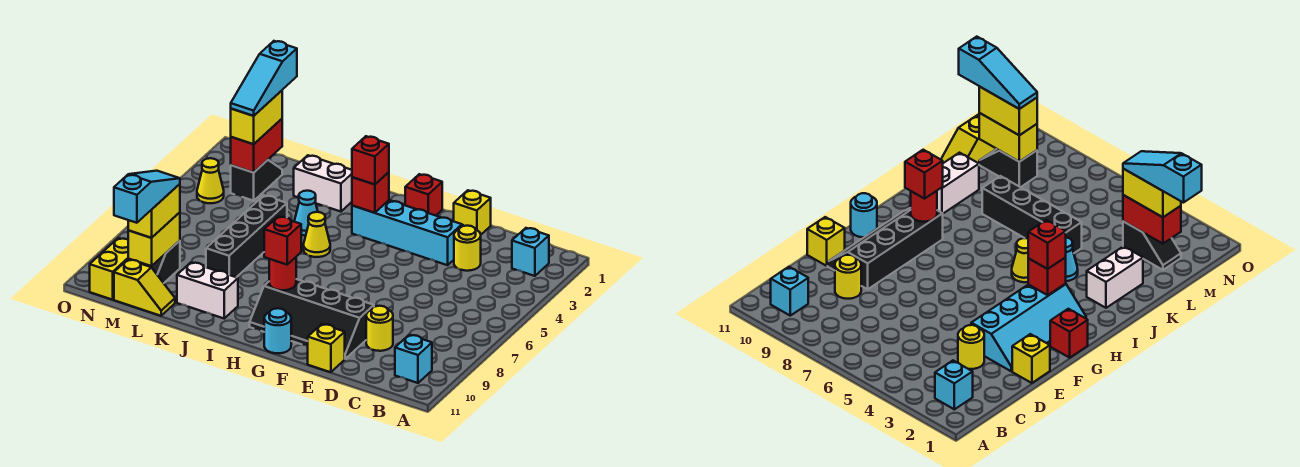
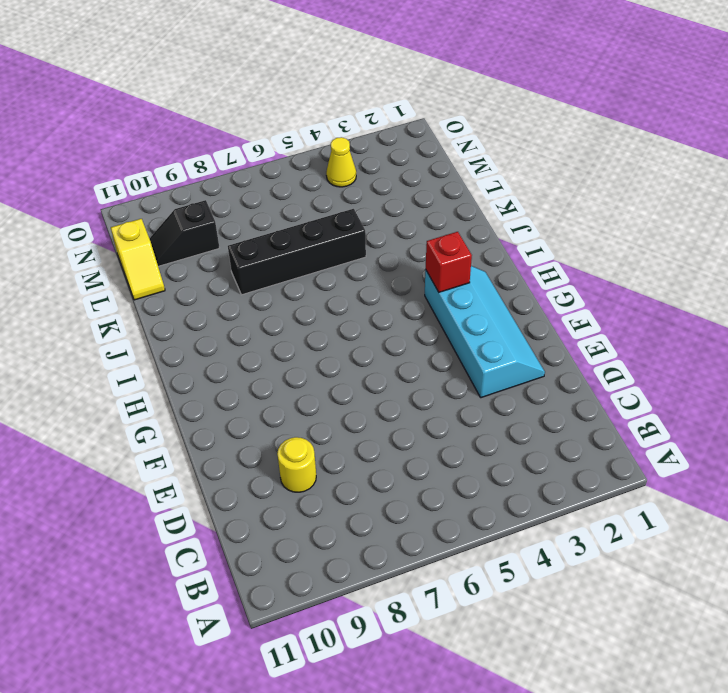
none -> cyan 1x1 brick [512,228,549,276]
none -> cyan 1x1 brick [395,335,432,383]
none -> yellow 1x1 round brick [454,226,481,271]
none -> yellow 1x1 brick [454,190,491,234]

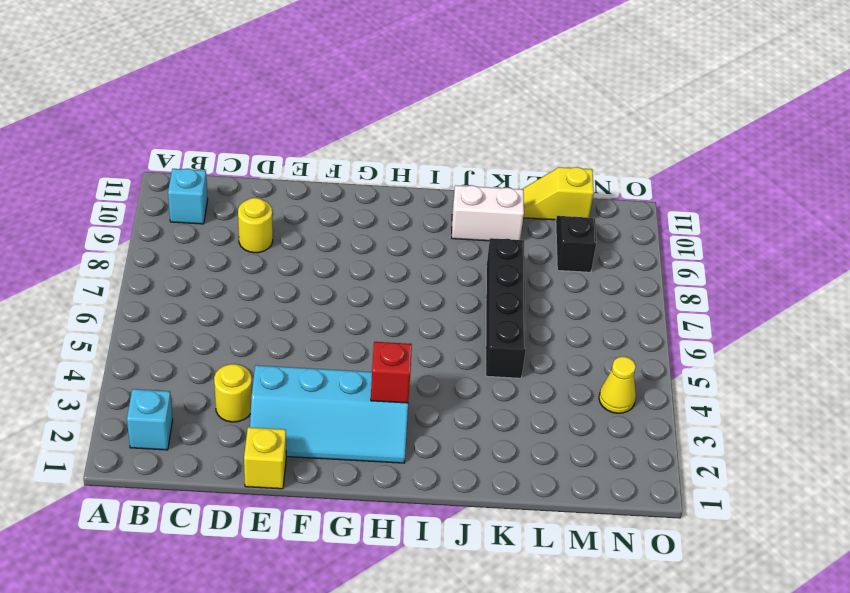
none -> black 2x4 slope [250,279,374,359]
none -> yellow 1x1 brick [308,324,345,372]
none -> red 1x1 brick [405,174,442,216]
none -> cyan 1x1 round brick [264,308,291,353]

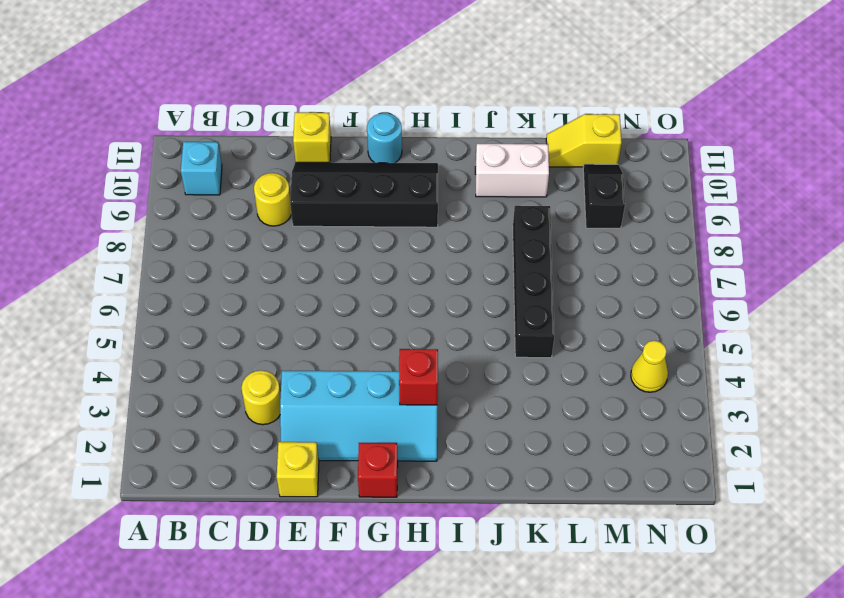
none -> cyan 1x1 brick [512,228,549,276]
none -> yellow 1x1 cone [304,212,330,257]
none -> white 1x2 brick [294,155,352,212]
none -> cyan 1x1 cone [294,191,318,236]

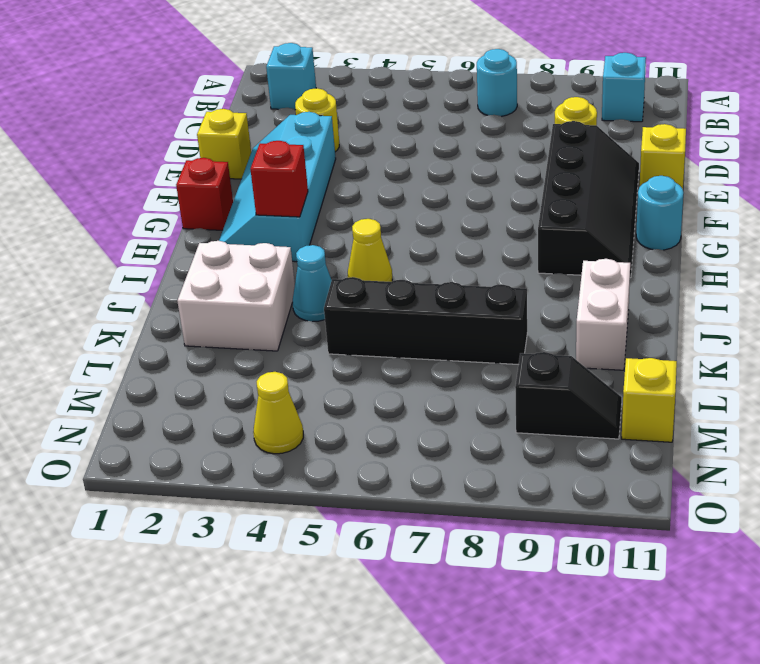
cyan 1x1 round brick [477,49,517,116] -> none
white 2x2 brick [177,241,295,351] -> white 1x2 brick [294,155,352,212]
none -> black 1x2 slope [231,160,282,201]
none -> yellow 1x2 brick [90,238,131,300]
none -> red 1x1 round brick [269,257,296,290]
none -> red 1x2 brick [231,119,282,173]

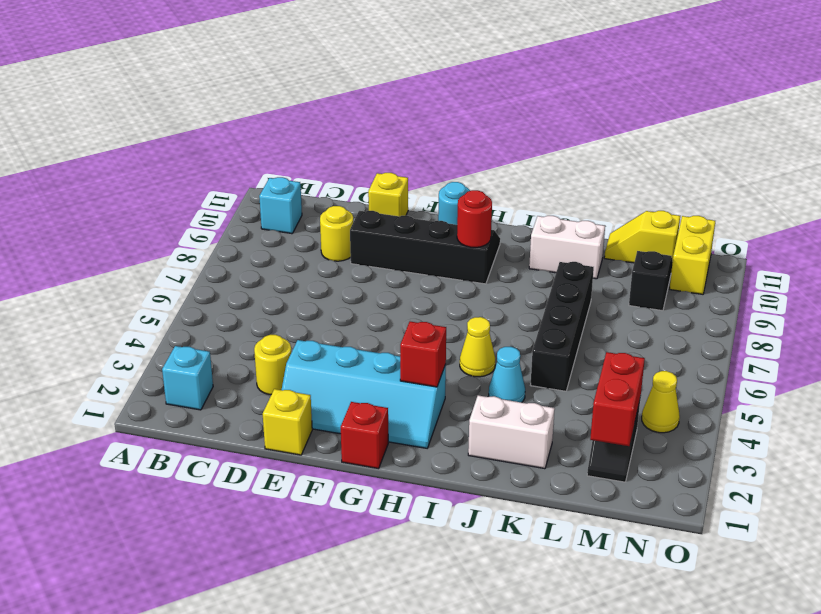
none -> yellow 1x2 brick [128,212,180,266]
none -> red 1x1 brick [352,136,389,185]
none -> red 1x1 brick [264,217,301,265]
none -> yellow 1x2 brick [231,91,282,144]

